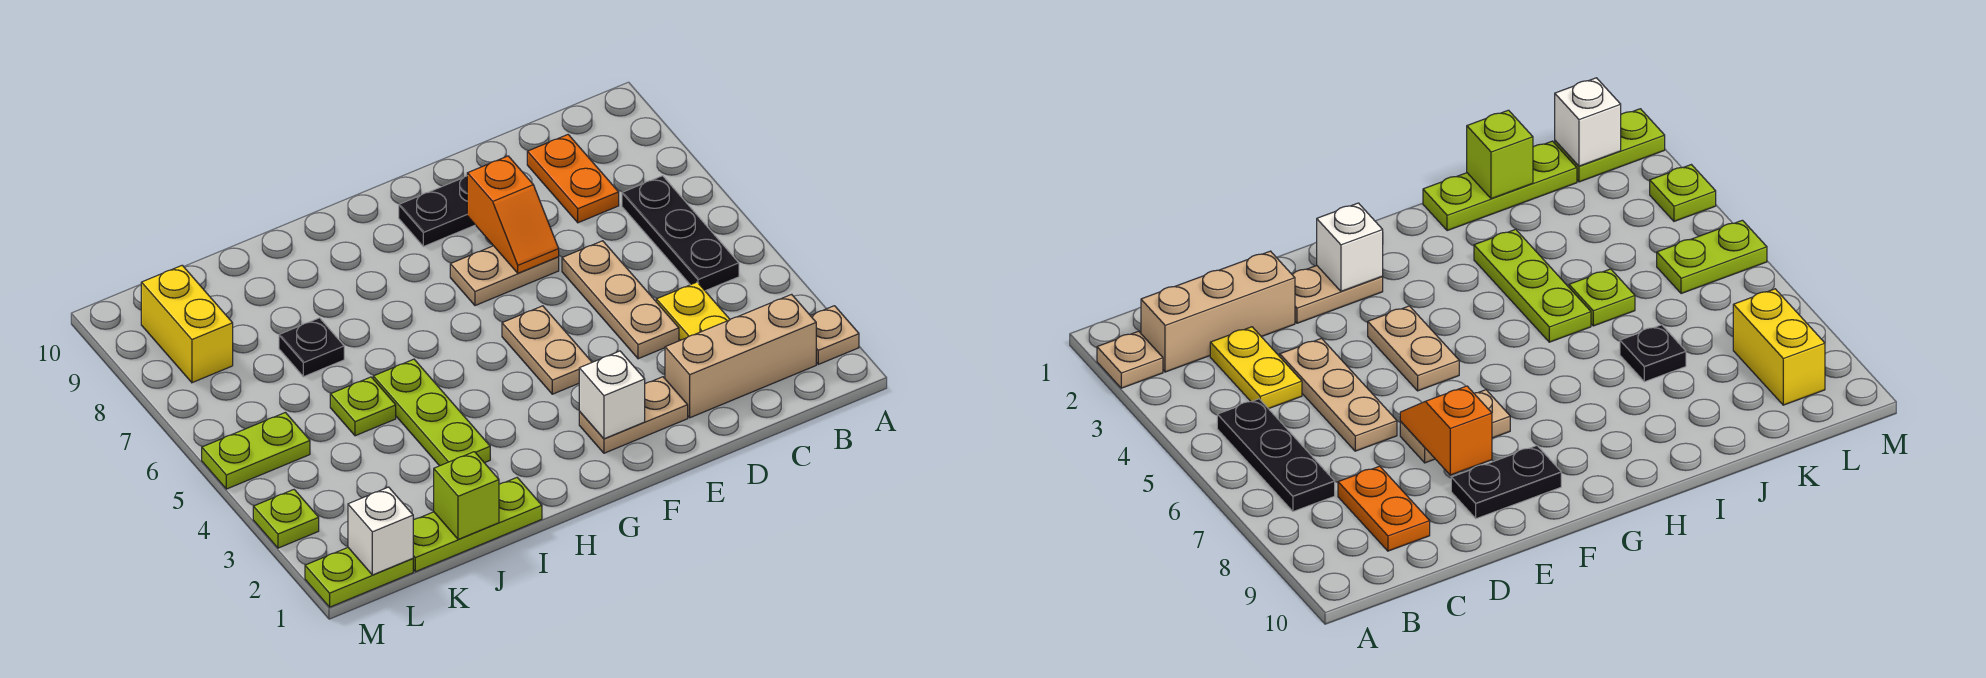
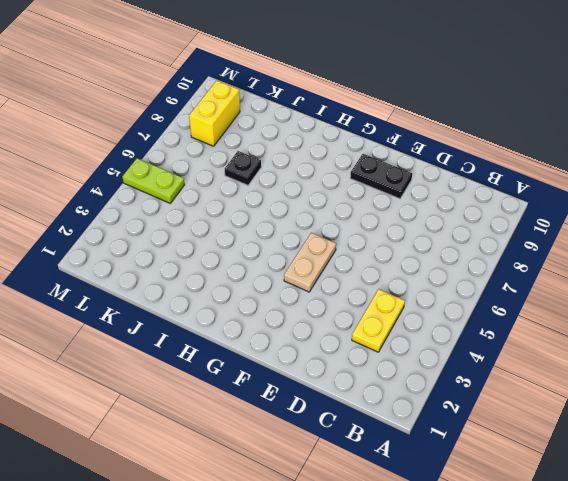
none -> tan 1x1 plate [811,306,859,364]
none -> tan 1x3 brick [665,294,816,418]
none -> black 1x3 plate [622,176,739,291]

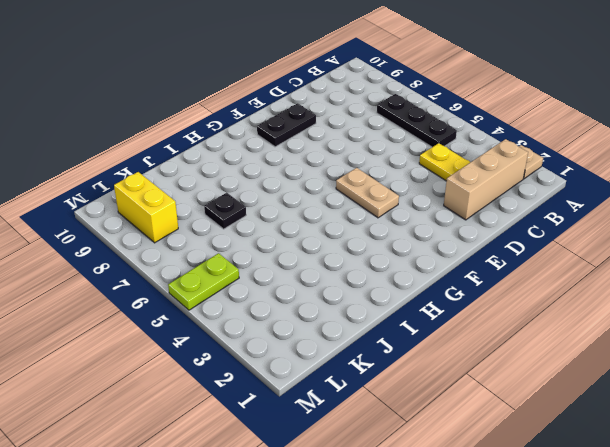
none -> orange 1x2 plate [527,135,619,223]
none -> tan 1x3 plate [562,241,679,359]
none -> tan 1x2 plate [579,377,688,453]

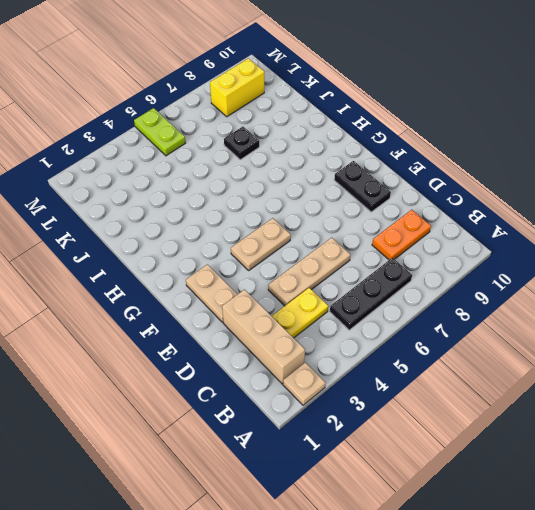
none -> tan 1x2 plate [450,246,559,306]
none -> lime 1x3 plate [413,478,542,572]
none -> lime 1x3 plate [373,359,490,466]

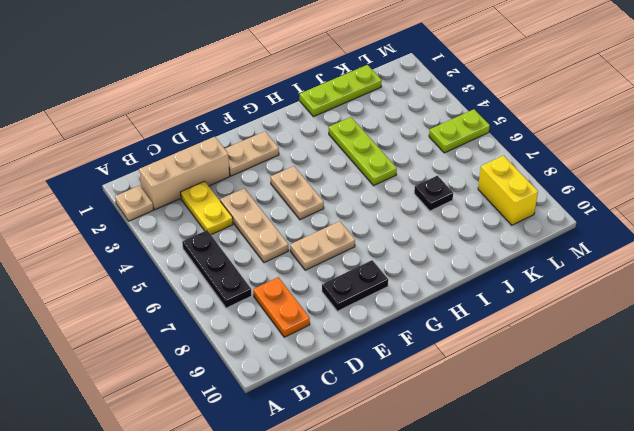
none -> lime 1x1 plate [330,377,396,436]
none -> lime 1x2 plate [305,548,413,607]
none -> lime 1x1 plate [253,490,319,548]

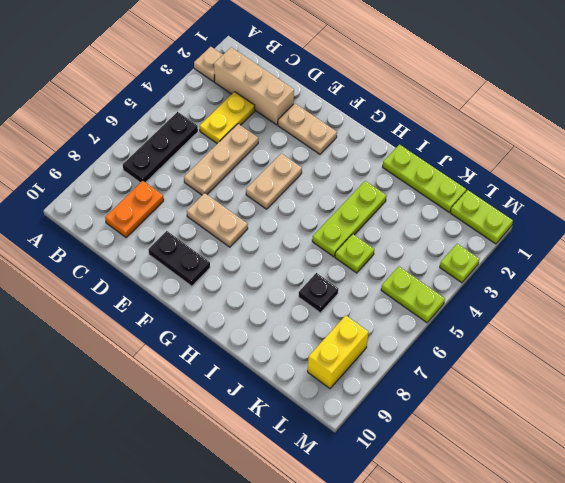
none -> orange 1x2 slope [467,156,559,273]
none -> white 1x1 brick [579,351,645,439]
none -> lime 1x1 brick [434,452,499,539]

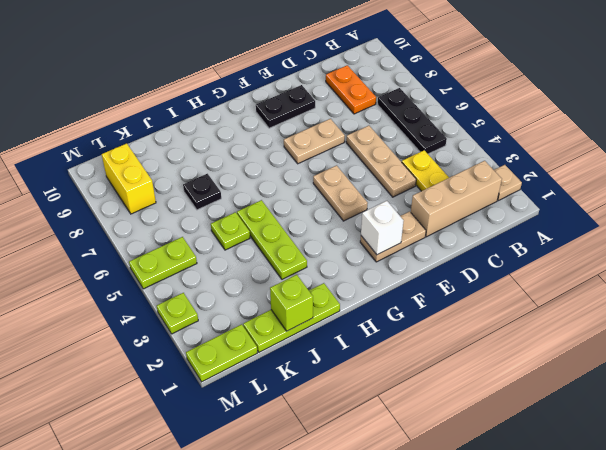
none -> orange 1x2 slope [467,156,559,273]
none -> white 1x1 brick [348,487,413,575]

